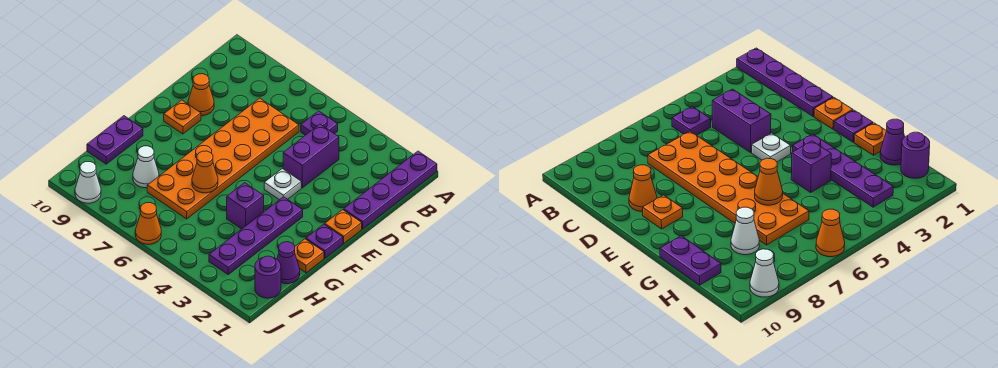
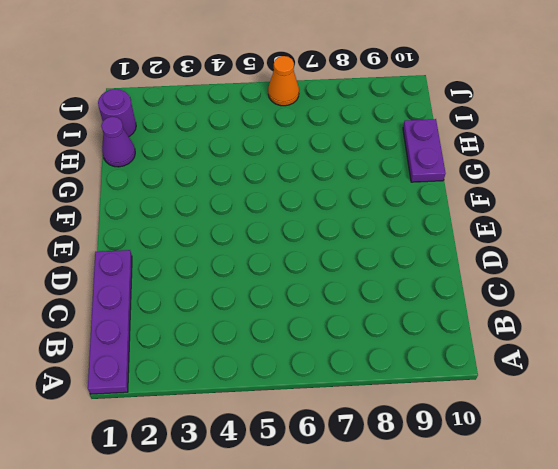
none -> purple 1x1 plate [301,111,338,135]
none -> purple 1x2 brick [283,124,339,188]
none -> orange 2x6 plate [147,98,299,219]

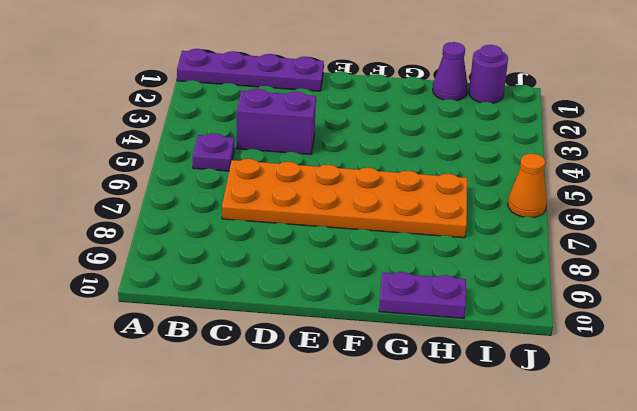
none -> orange 1x1 cone [188,74,214,116]
none -> orange 1x1 plate [325,210,362,243]
none -> white 1x1 plate [264,169,301,200]

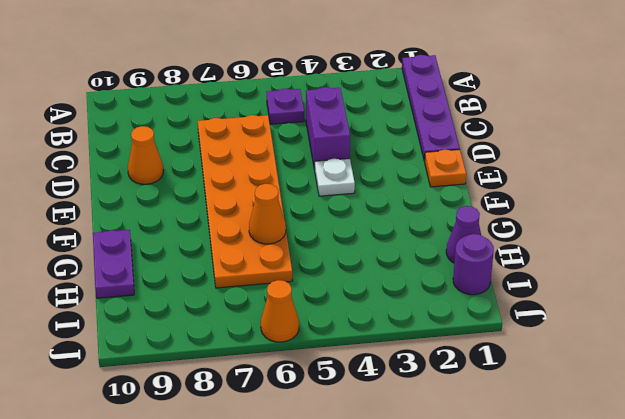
none -> orange 1x1 plate [164,100,201,134]
none -> purple 1x1 plate [306,224,343,258]
none -> purple 1x4 plate [209,197,303,274]

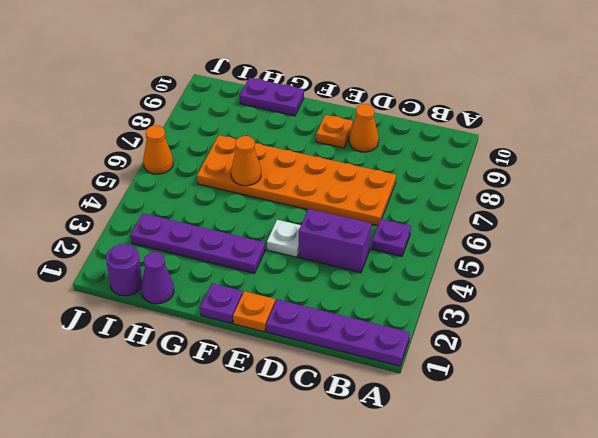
none -> orange 1x1 plate [295,239,324,273]
none -> purple 1x1 brick [227,183,264,229]
none -> white 1x1 cone [133,146,159,188]

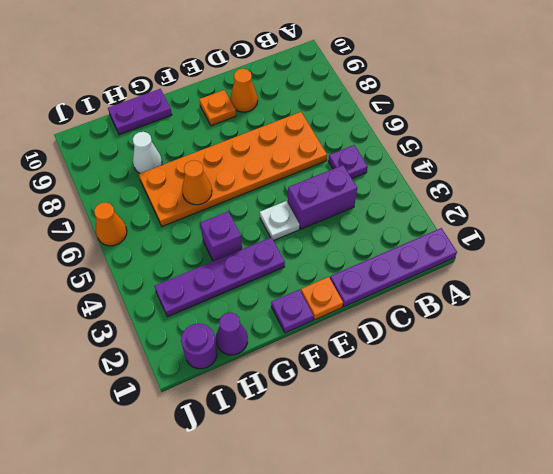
none -> orange 1x1 plate [295,239,324,273]
none -> white 1x1 cone [75,162,101,203]

